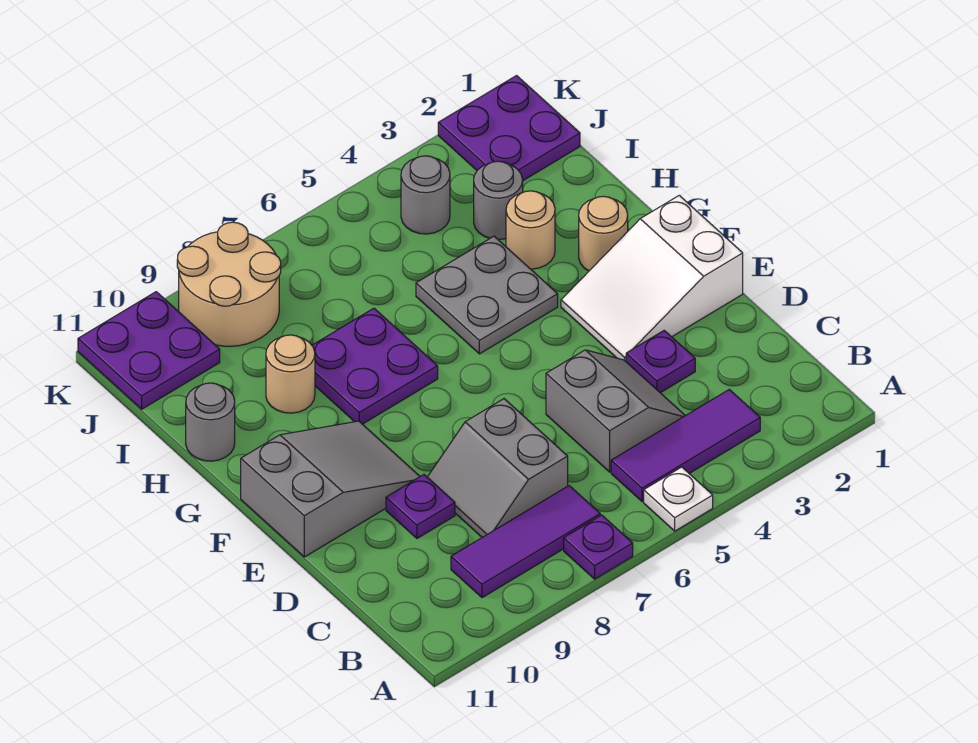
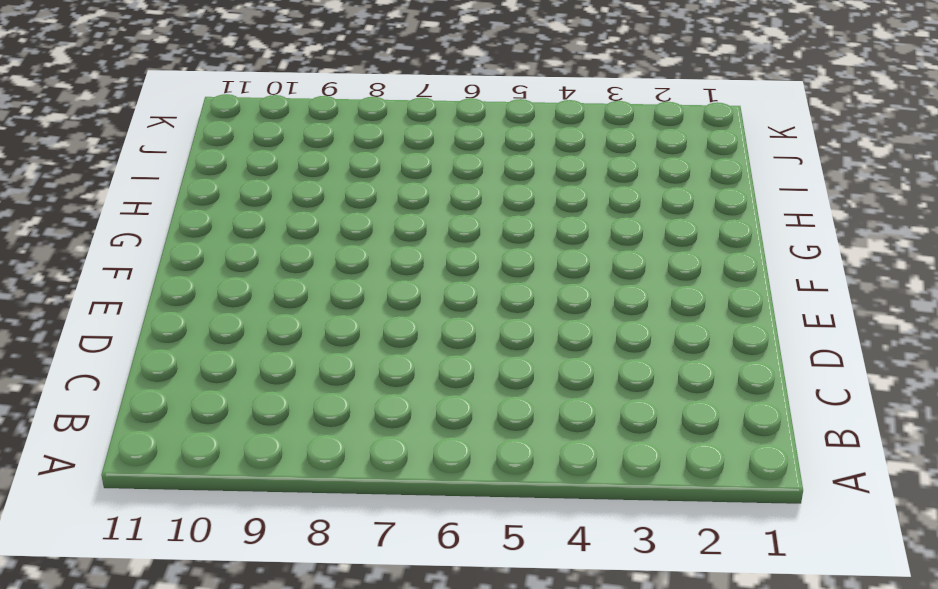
none -> white 1x1 plate [644,467,713,531]
none -> purple 1x1 plate [564,515,633,579]
none -> purple 1x3 tile [611,389,760,502]

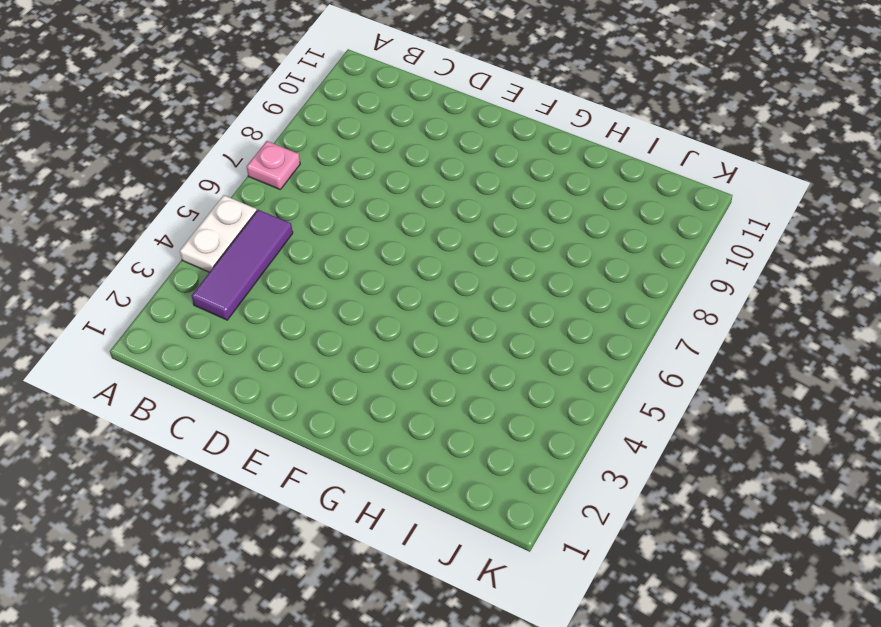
white 1x2 plate [180,195,257,272] -> white 1x1 plate [644,467,713,531]
pink 1x1 plate [247,141,300,189] -> purple 1x1 plate [564,515,633,579]
none -> purple 1x3 tile [451,486,600,598]
none -> grey 2x2 slope [546,350,685,472]
none -> grey 2x2 slope [428,399,568,537]

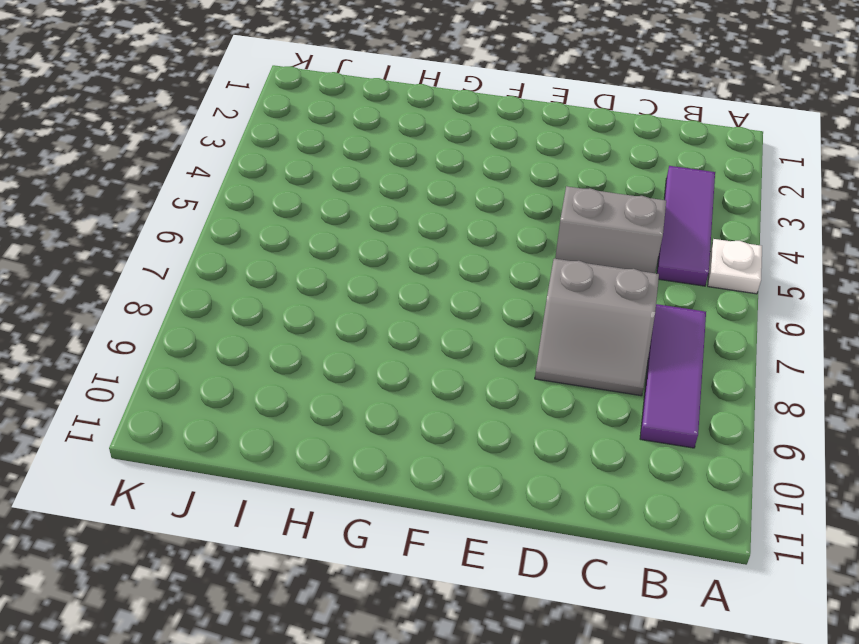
none -> purple 1x1 plate [564,515,633,579]
none -> purple 1x1 plate [626,330,695,393]
none -> purple 1x1 plate [386,475,455,538]

